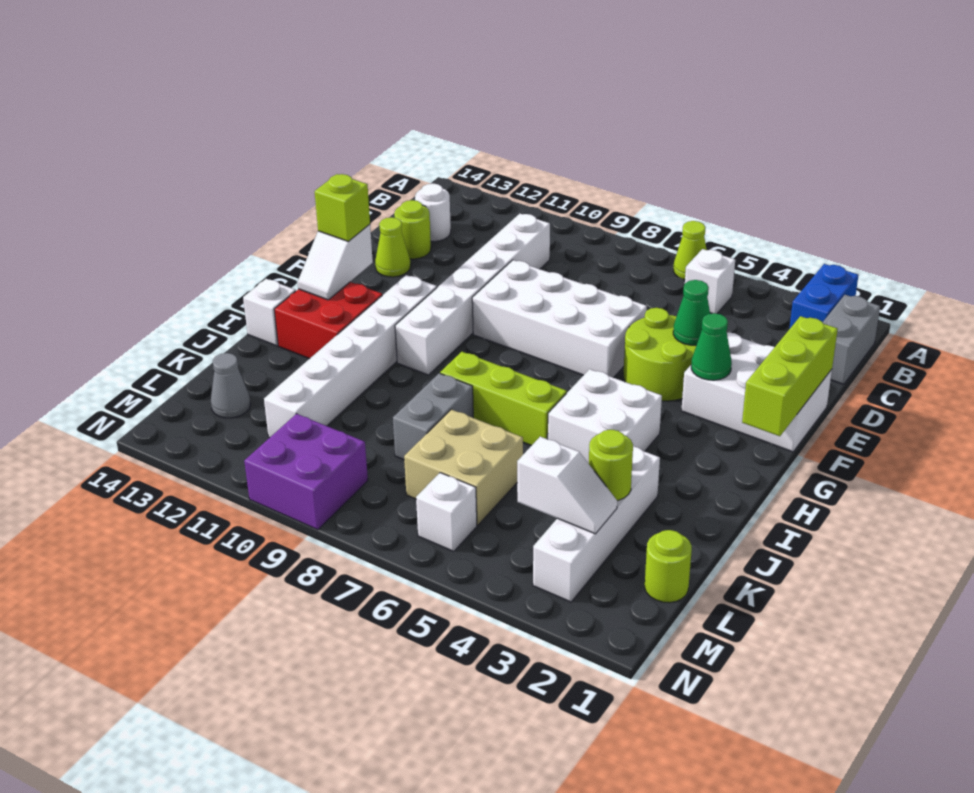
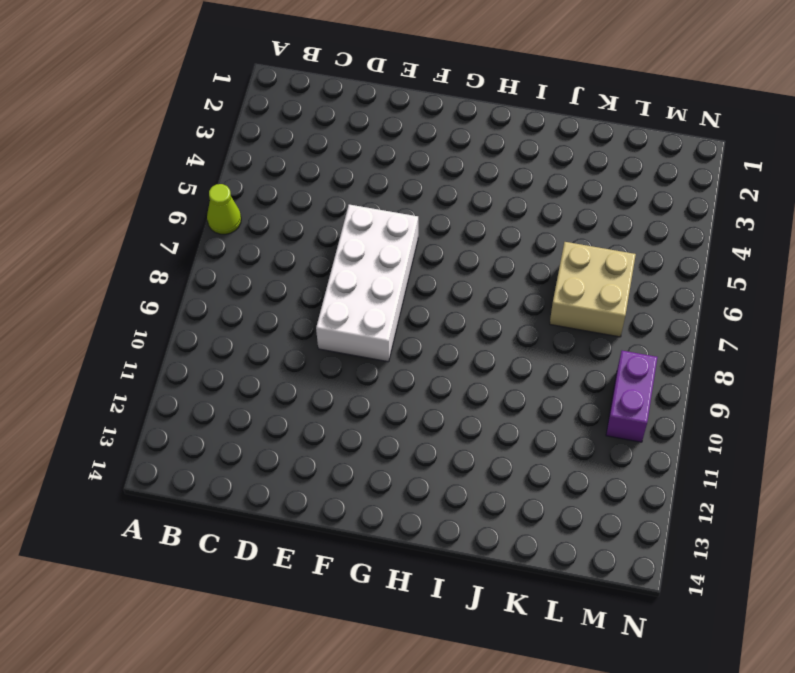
purple 1x2 brick [606,351,657,442] -> purple 2x2 brick [244,414,368,530]
none -> blue 1x2 brick [789,264,858,329]
none -> grey 1x2 brick [823,295,880,384]
none -> white 1x1 brick [685,249,735,314]
none -> white 1x6 brick [395,214,550,375]

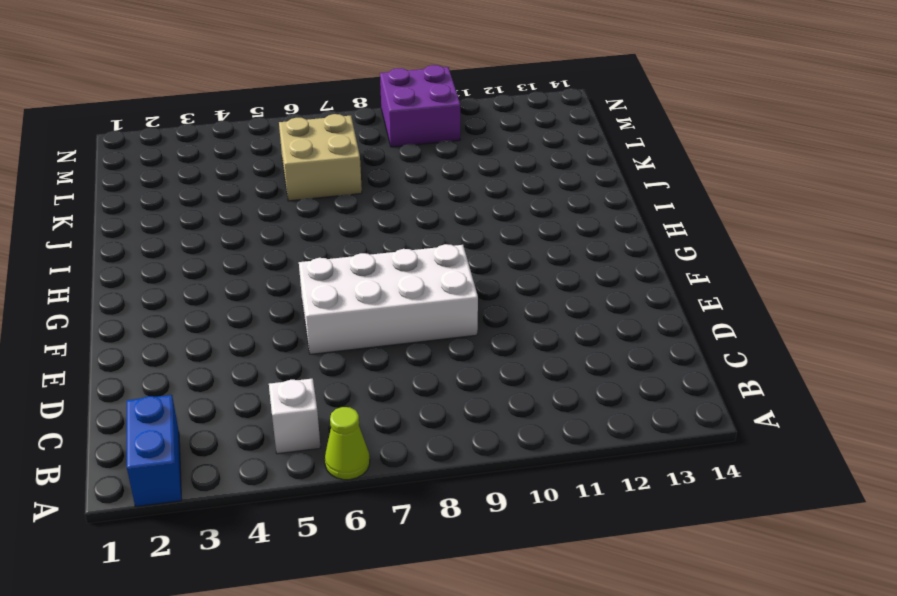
none -> grey 1x2 brick [823,295,880,384]
none -> white 1x6 brick [395,214,550,375]
none -> white 1x1 round brick [415,183,451,242]
none -> lime 1x1 round brick [394,200,431,259]

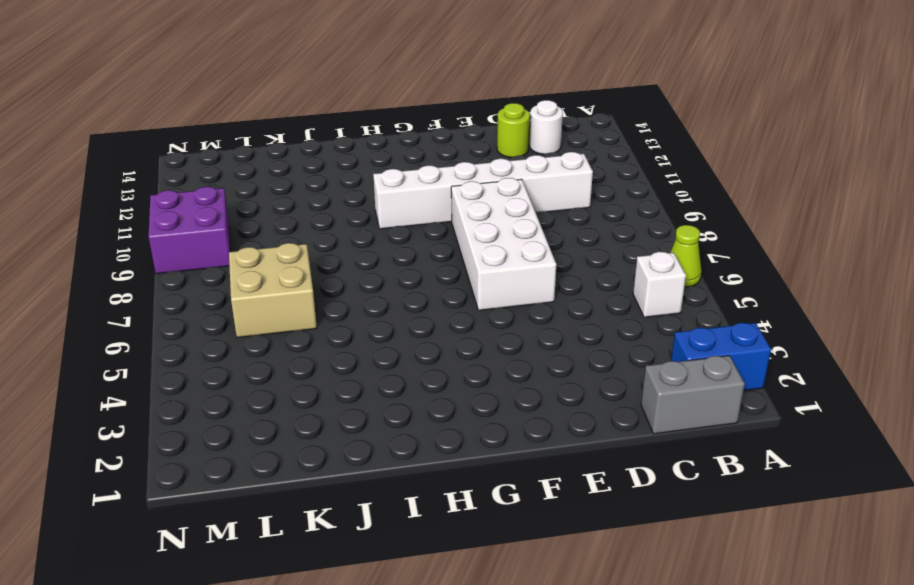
none -> white 2x3 brick [681,332,832,452]
none -> lime 2x2 round brick [623,308,696,401]
none -> lime 1x1 cone [375,217,411,277]
none -> white 1x6 brick [264,275,437,438]

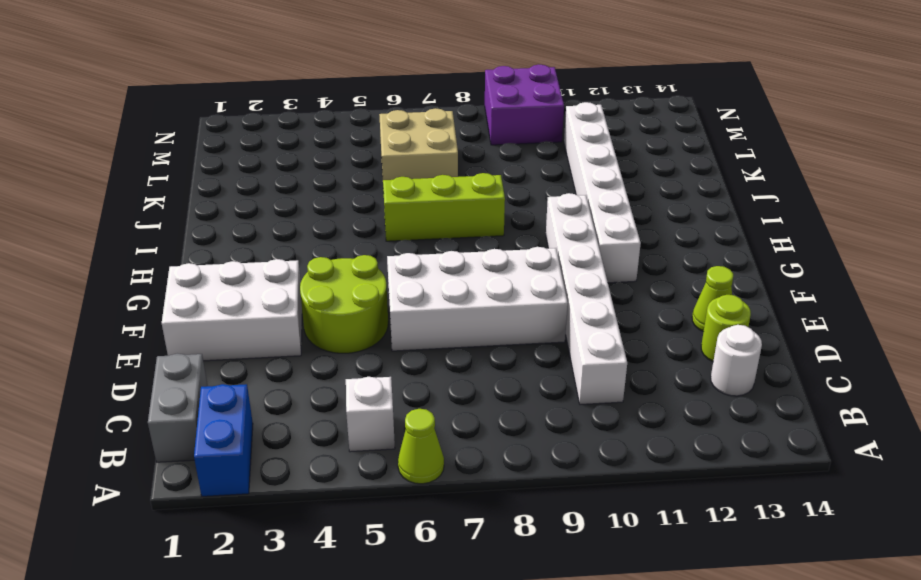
none -> white 2x2 brick [548,369,662,464]
none -> red 2x2 brick [274,282,382,359]
none -> white 1x1 brick [243,279,296,346]
none -> white 1x4 brick [533,447,660,602]

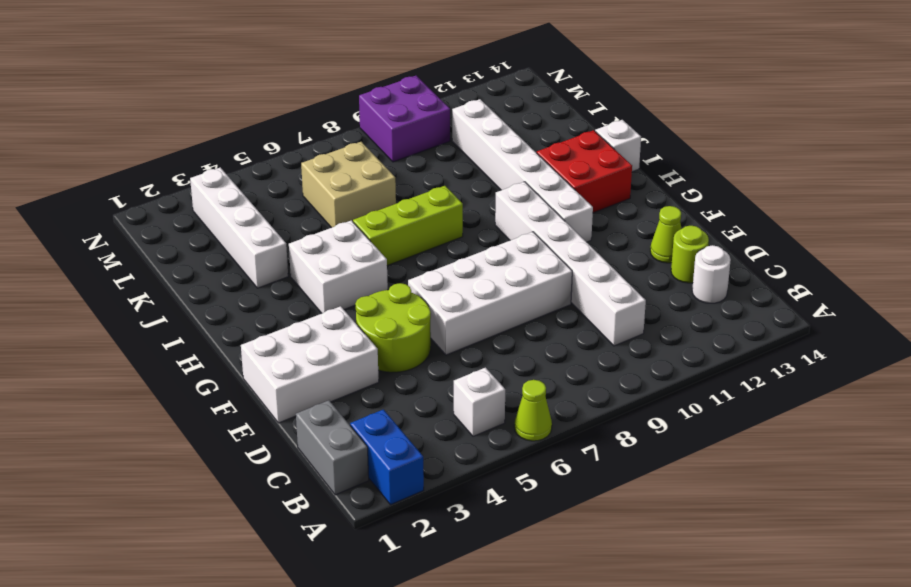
none -> grey 1x2 brick [393,373,473,460]
none -> lime 1x1 round brick [645,530,692,603]
none -> grey 1x1 cone [211,353,251,418]
none -> white 1x1 brick [416,473,477,551]

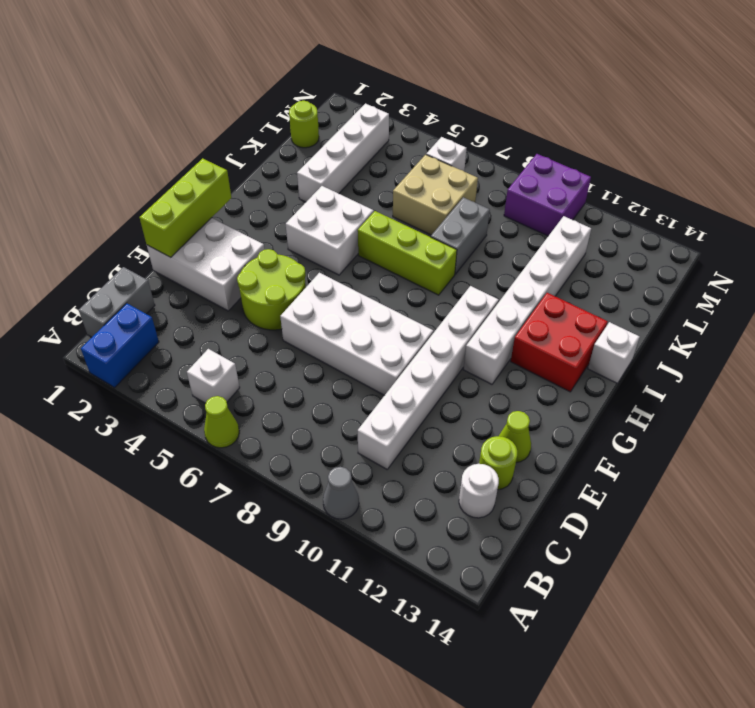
grey 1x1 cone [323,467,359,519] -> grey 1x1 cone moved to [211,353,251,418]
none -> green 1x1 cone [673,280,710,345]
none -> green 1x1 cone [691,313,732,380]
none -> white 1x2 slope [298,224,373,300]
none -> lime 1x1 round brick [589,430,633,501]

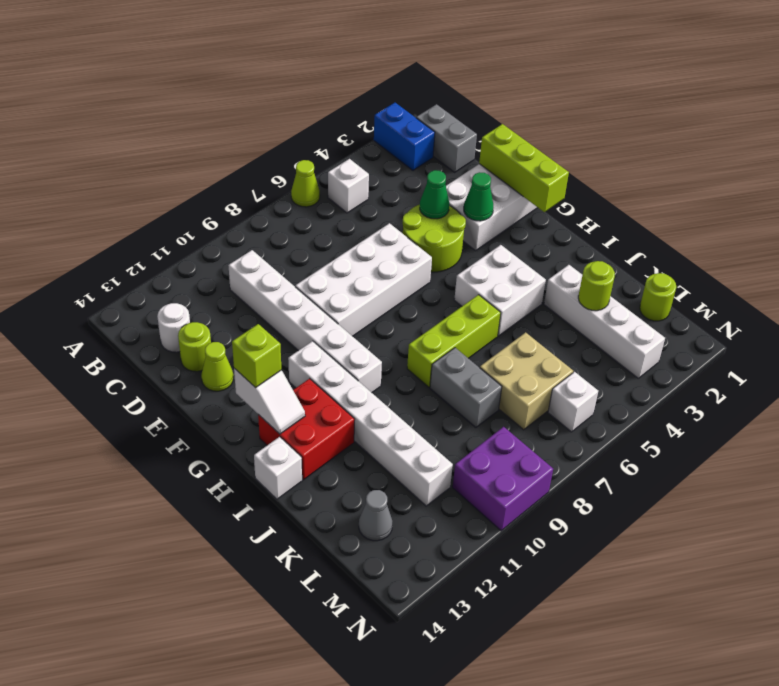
none -> white 1x2 slope [517,437,617,534]

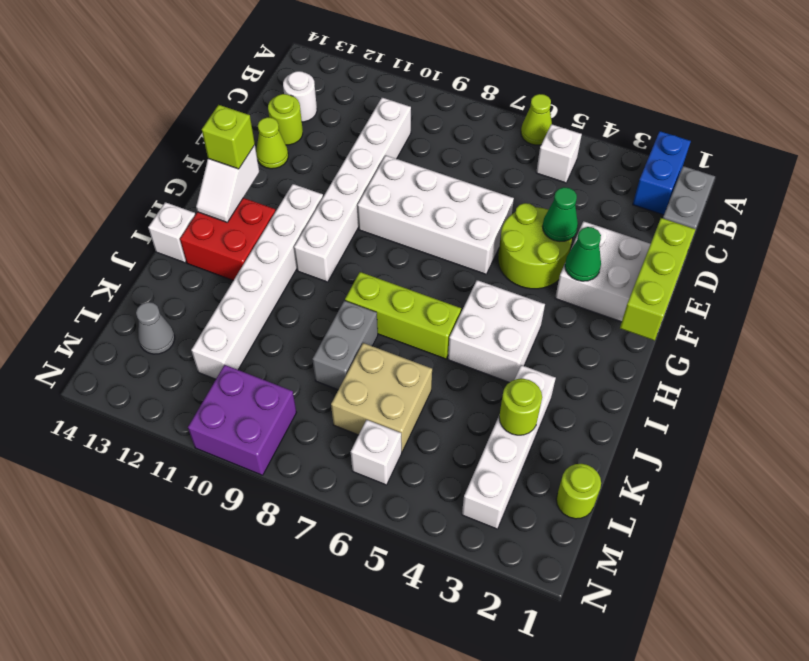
none -> white 1x2 slope [517,437,617,534]

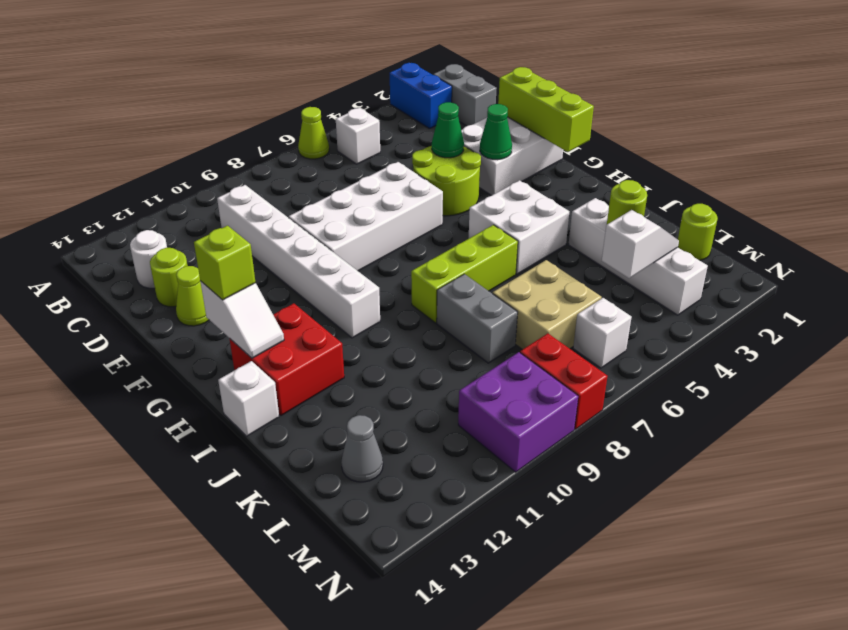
red 1x2 brick [520,333,608,429] -> none
none -> white 1x6 brick [264,275,437,438]

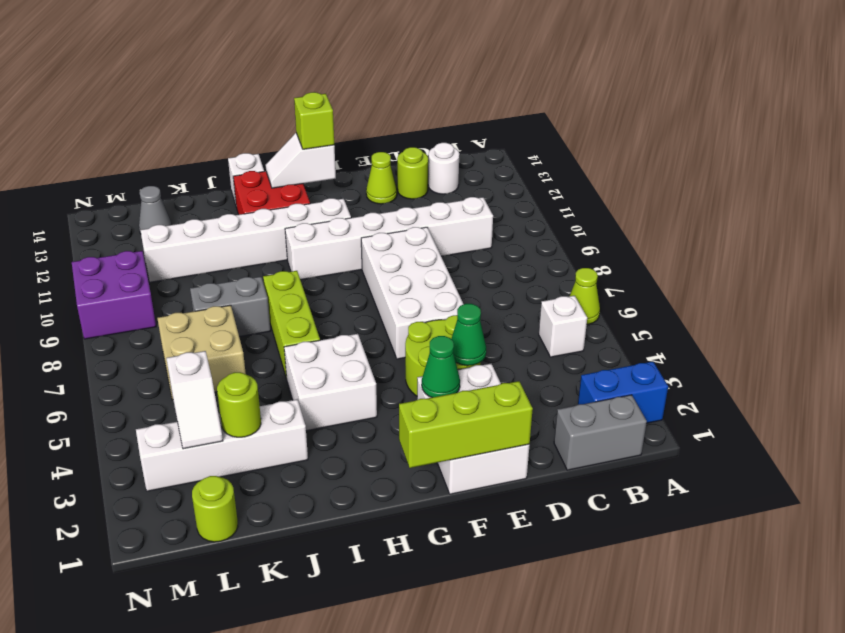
none -> white 1x1 brick [416,473,477,551]

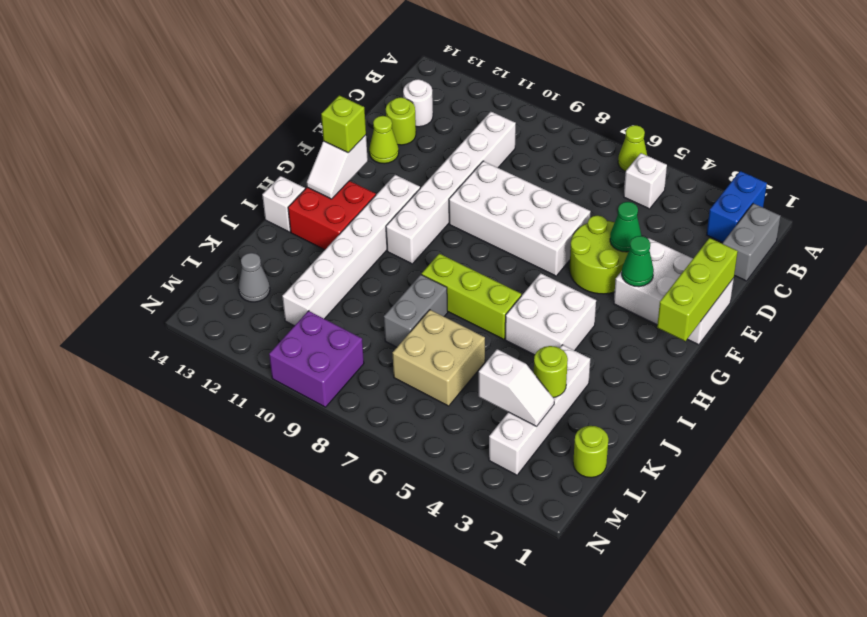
none -> white 1x1 brick [416,473,477,551]

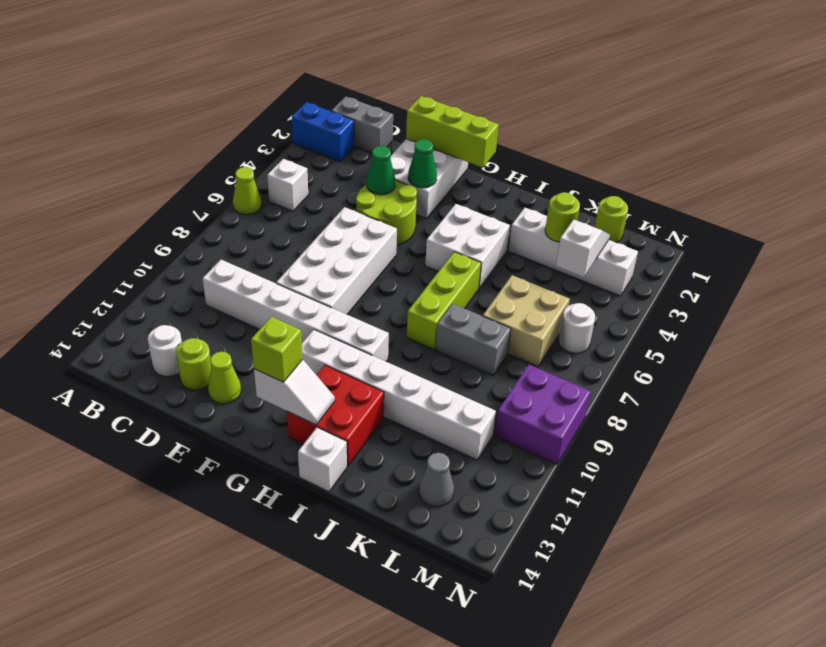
white 1x1 round brick [559,303,595,353] -> white 1x1 brick [416,473,477,551]

